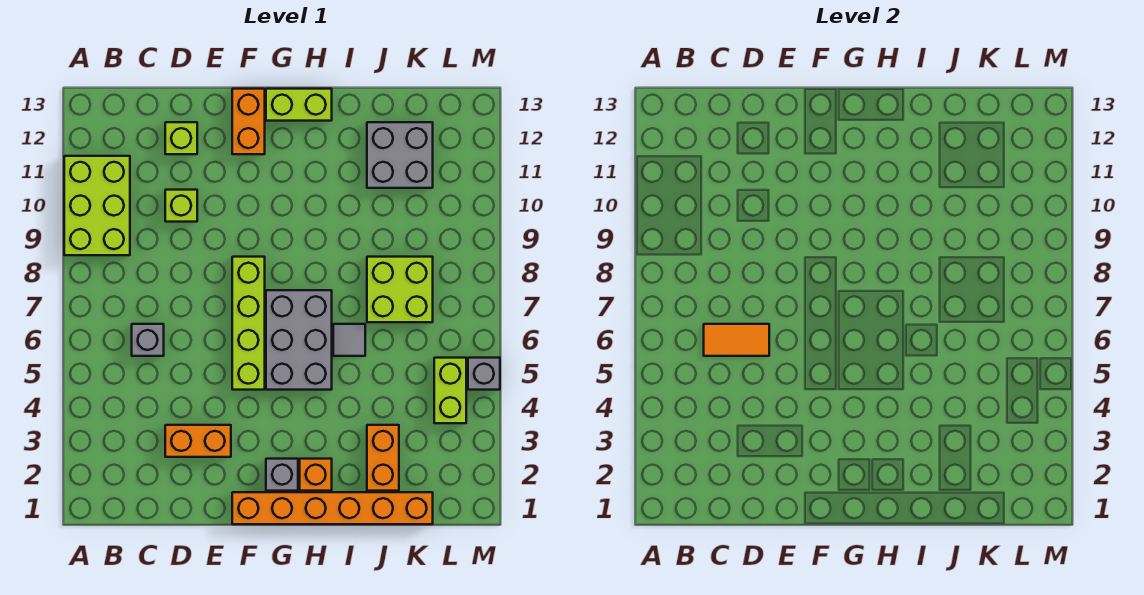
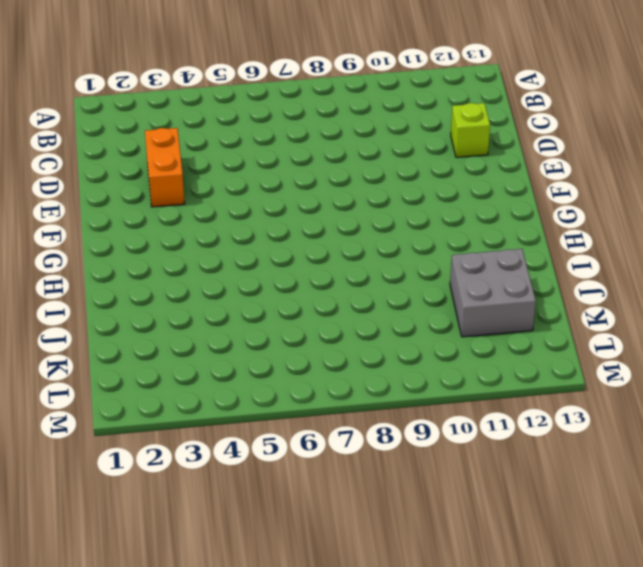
none -> lime 2x3 brick [64,156,130,255]
none -> grey 1x1 brick [132,324,164,356]
none -> lime 1x1 brick [165,190,197,222]

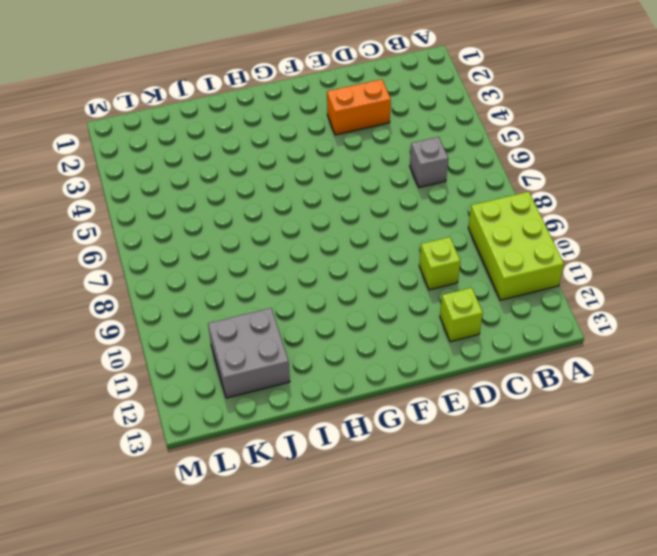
none -> orange 1x6 brick [232,492,433,524]
none -> lime 1x4 brick [232,257,265,390]
none -> orange 1x2 brick [232,89,265,154]

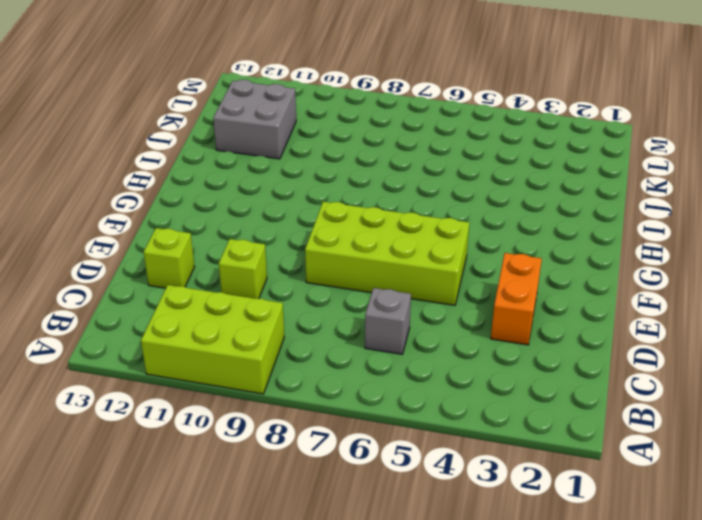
lime 2x4 brick [305,202,469,305] -> lime 1x4 brick [232,257,265,390]
none -> orange 1x6 brick [232,492,433,524]
none -> orange 1x2 brick [232,89,265,154]
none -> grey 1x1 brick [266,459,298,491]

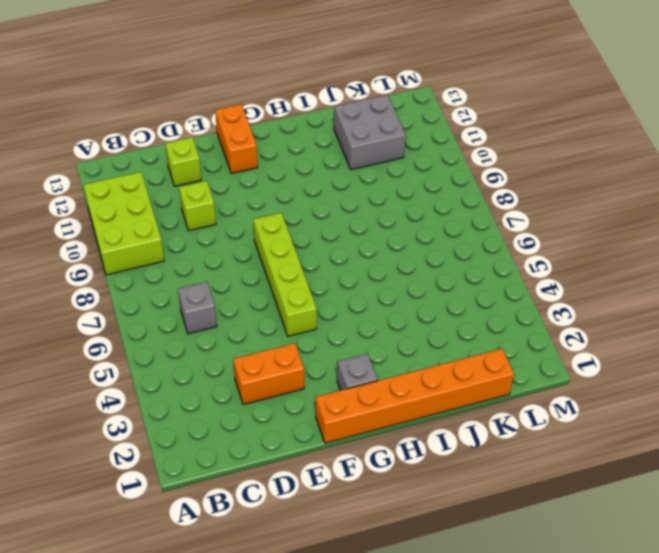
none -> grey 2x3 brick [266,290,332,390]
none -> lime 1x2 brick [266,89,332,121]
none -> orange 1x1 brick [300,459,332,491]

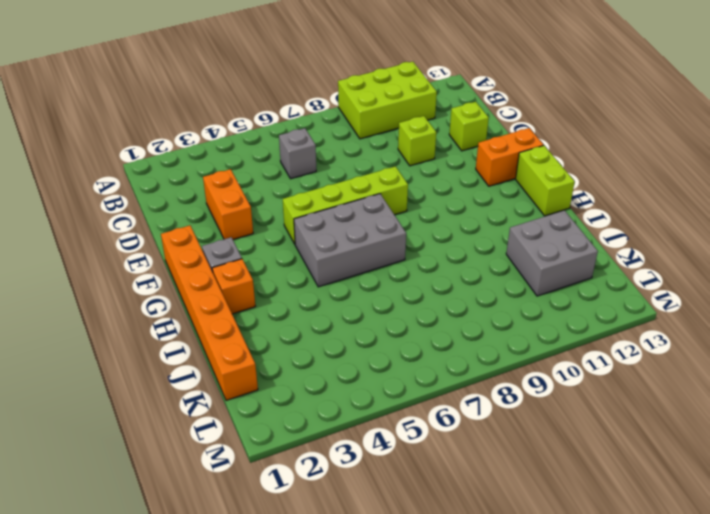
none -> grey 1x1 tile [333,324,365,356]
none -> orange 1x2 brick [367,425,399,491]
none -> lime 2x2 brick [367,257,433,322]

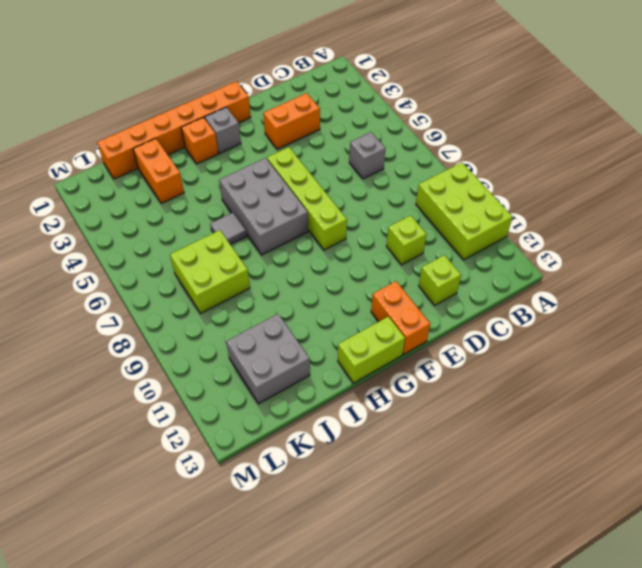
none -> lime 1x2 brick [434,358,466,423]
none -> grey 1x1 brick [468,358,500,390]
none -> orange 1x2 tile [704,324,769,356]

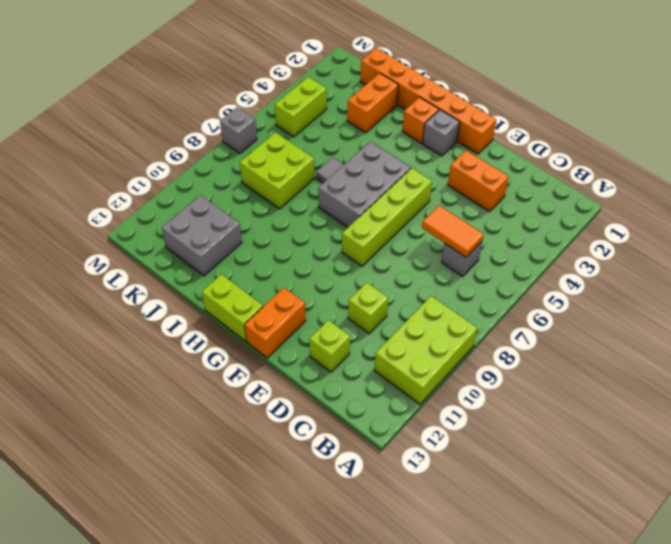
grey 1x1 brick [220,107,257,153] -> grey 1x1 brick moved to [468,358,500,390]

